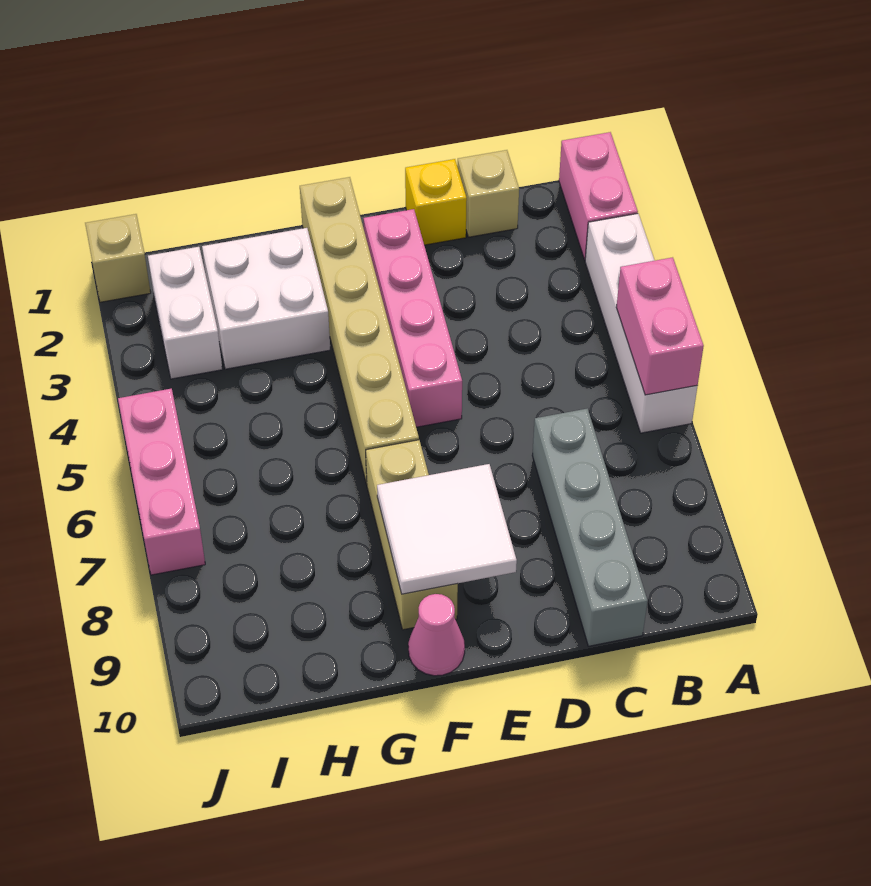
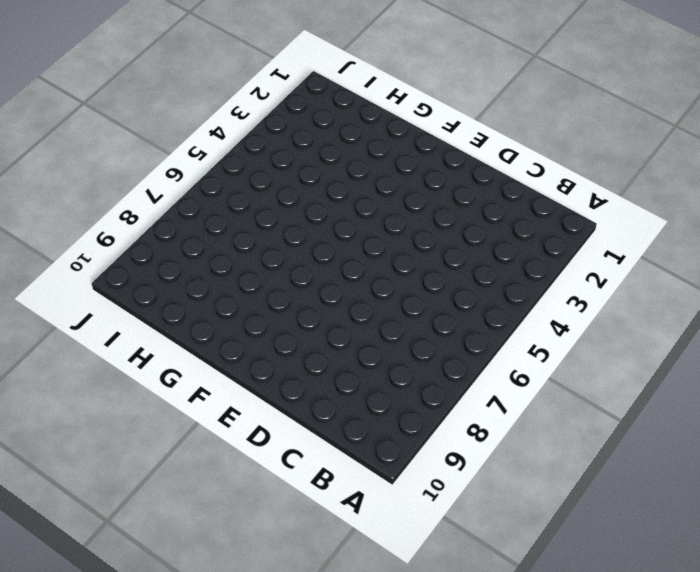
none -> pink 1x2 brick [559,132,638,260]
none -> white 1x4 brick [585,214,697,433]
none -> tan 1x1 brick [457,150,519,237]

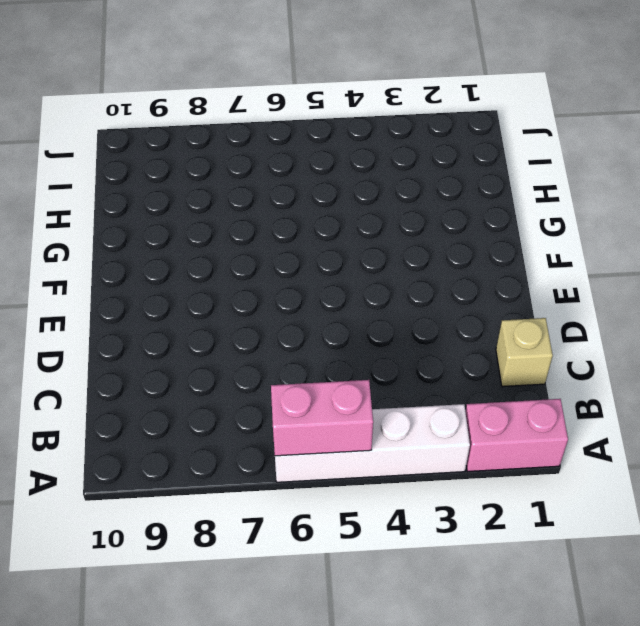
none -> grey 1x4 brick [532,408,647,646]
none -> yellow 1x1 brick [405,159,467,245]
none -> pink 1x4 brick [363,209,462,427]

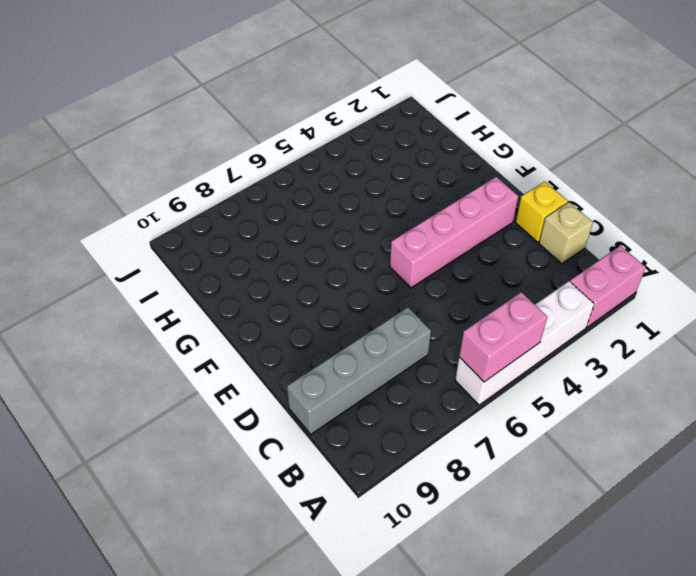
none -> tan 1x6 brick [300,177,419,484]
none -> tan 1x3 brick [366,440,458,630]
none -> pink 1x1 cone [408,594,465,676]

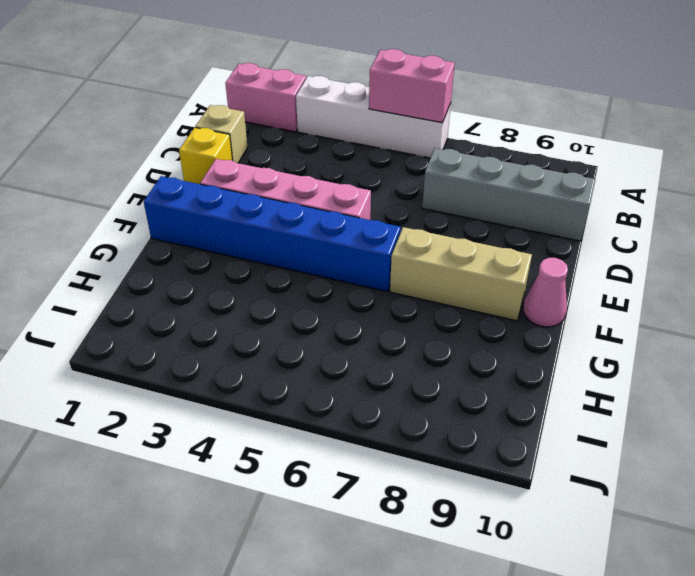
blue 1x6 brick [144,176,401,292] -> tan 1x6 brick [300,177,419,484]
none -> white 2x2 brick [202,228,330,369]
none -> white 1x2 brick [148,247,222,379]
none -> tan 1x1 brick [85,214,151,302]

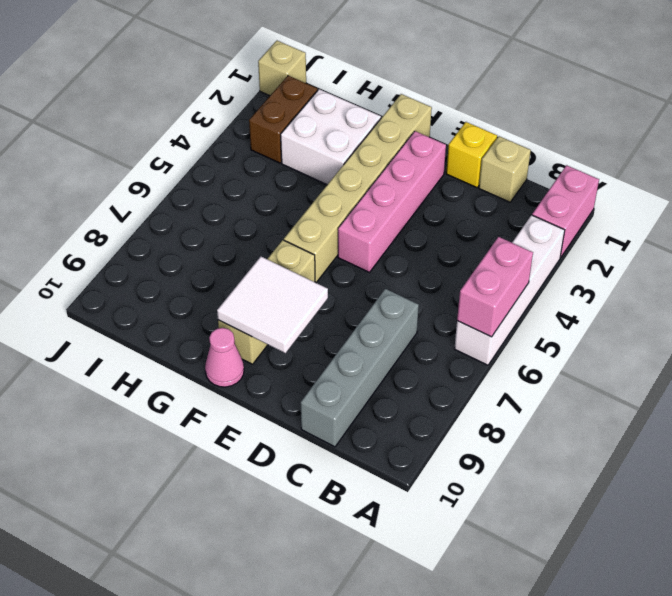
brown 1x2 brick [249,76,318,163] -> white 1x2 brick [148,247,222,379]
none -> pink 1x3 brick [118,389,205,575]

